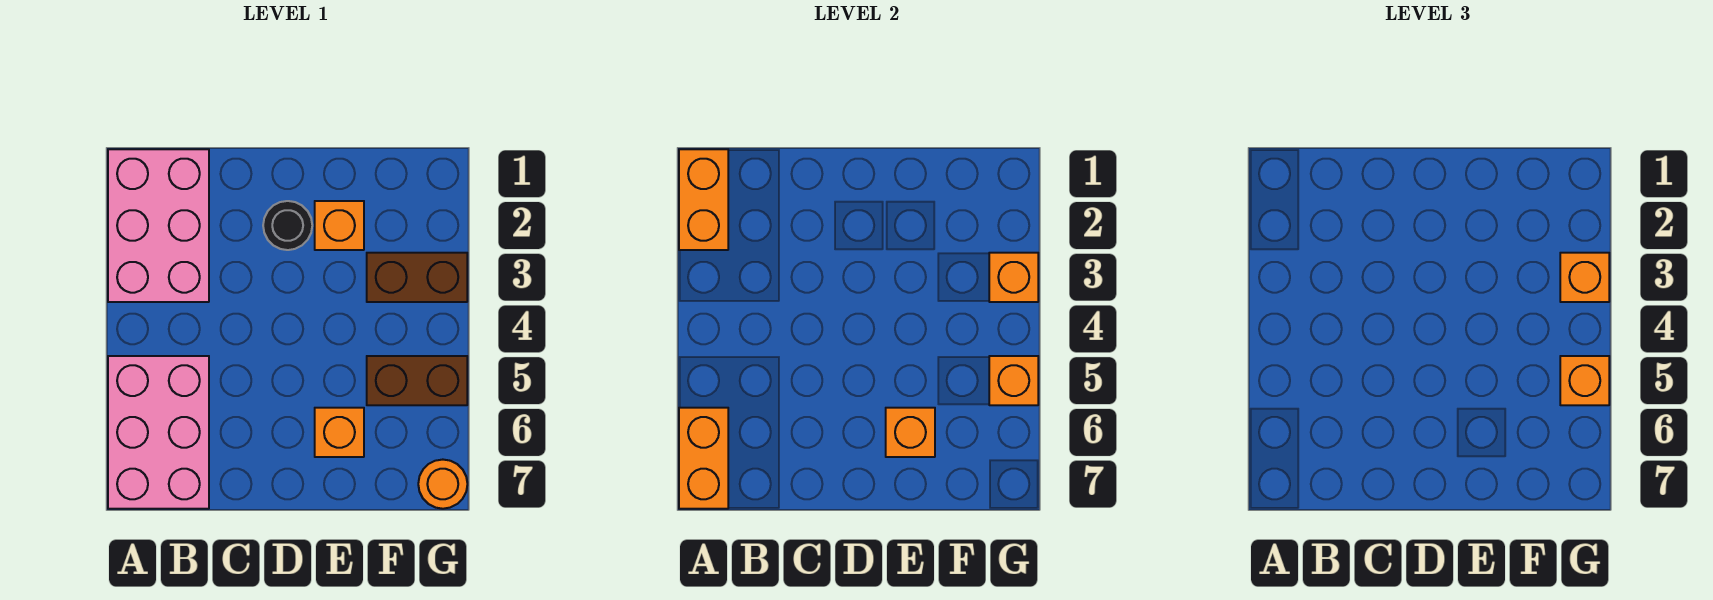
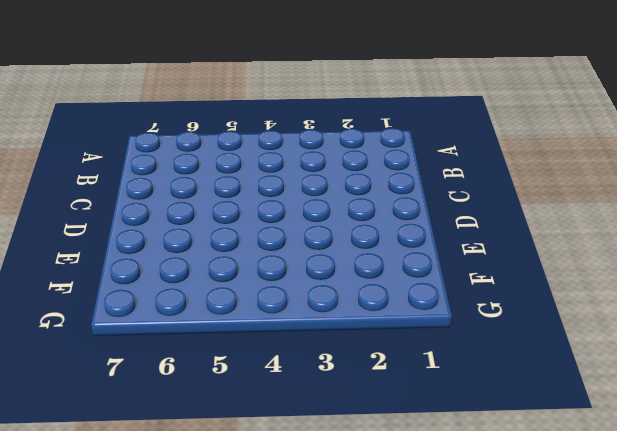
none -> pink 2x3 brick [108,149,209,302]
none -> pink 2x3 brick [108,356,209,509]
none -> black 1x1 round brick [263,201,312,250]

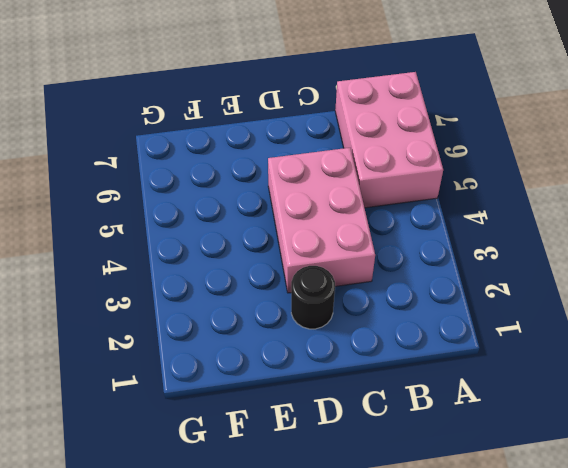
pink 2x3 brick [268,148,375,293] -> pink 2x3 brick moved to [108,149,209,302]
none -> orange 1x1 brick [315,201,364,250]
none -> orange 1x1 brick [315,408,364,457]
none -> brown 1x2 brick [367,253,467,302]

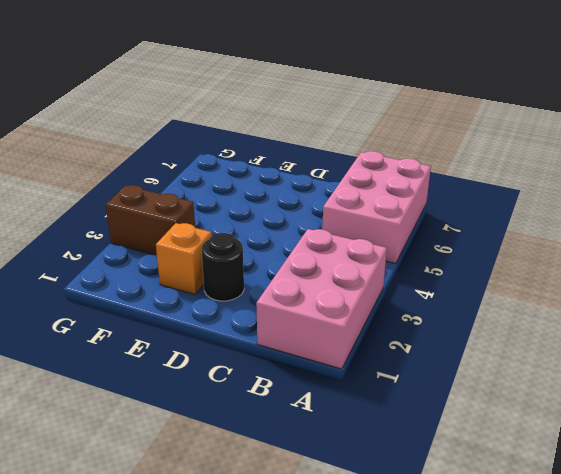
none -> orange 1x1 brick [315,408,364,457]
none -> brown 1x2 brick [367,356,467,405]
none -> orange 1x1 round brick [418,460,467,509]

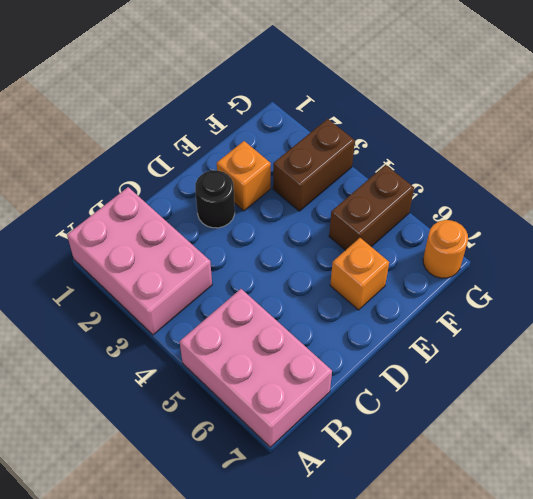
none -> orange 1x2 brick [679,149,728,250]
none -> orange 1x2 brick [679,408,728,509]
none -> orange 1x1 brick [886,408,935,457]

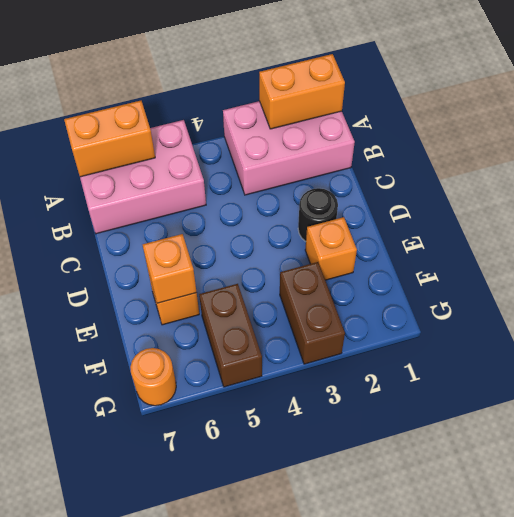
none -> orange 1x1 brick [989,253,1038,302]
none -> orange 1x1 brick [989,356,1038,405]
none -> orange 1x1 brick [1560,253,1609,302]

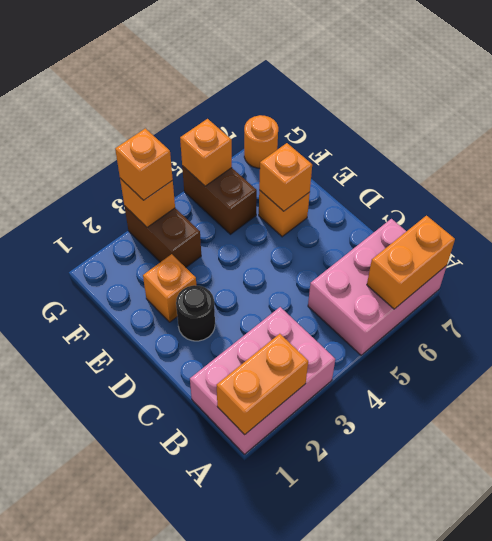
none -> orange 1x1 brick [1560,356,1609,405]

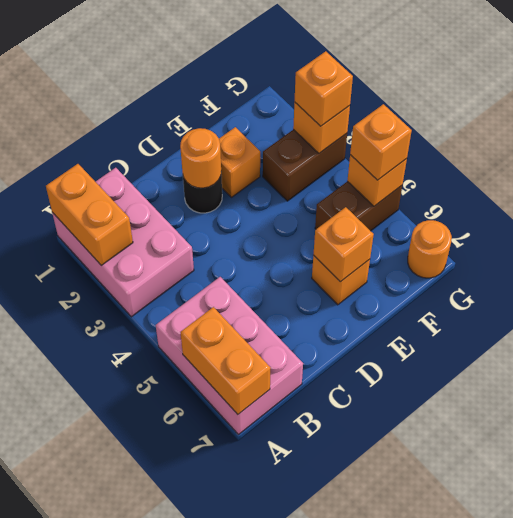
orange 1x1 round brick [180,128,221,188] -> none

